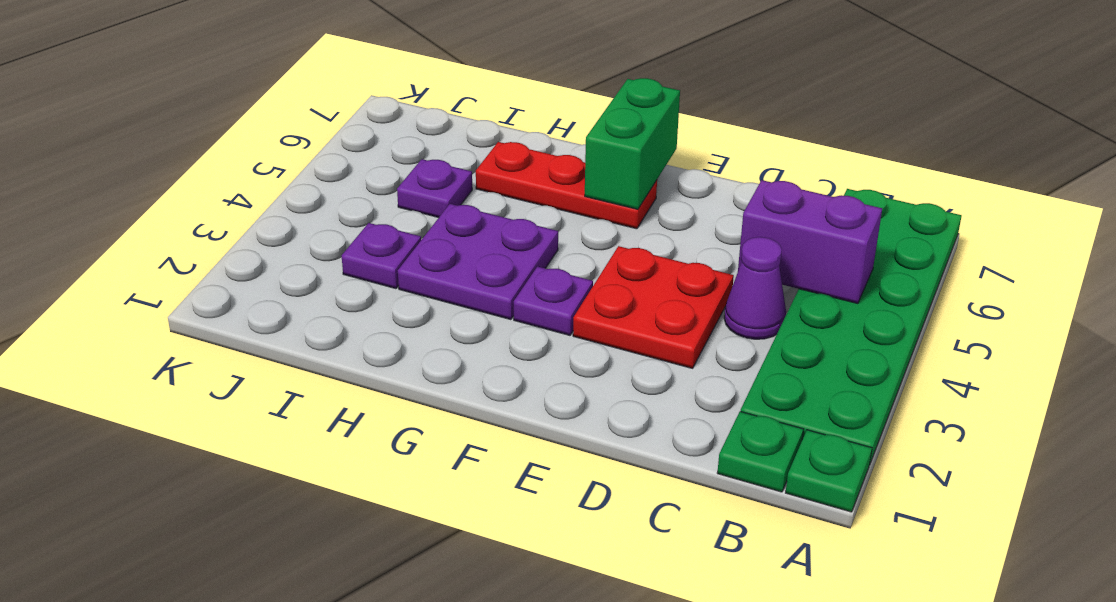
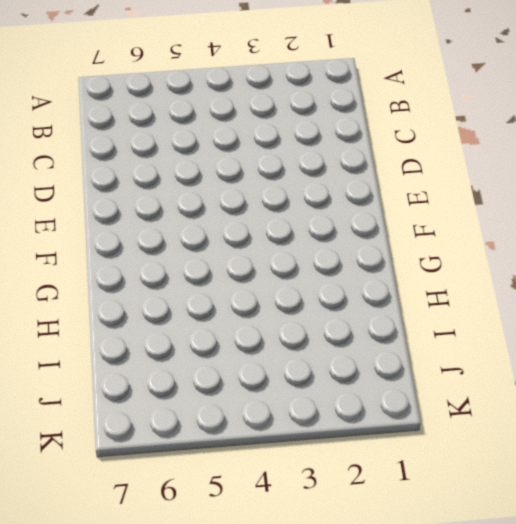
none -> green 1x1 plate [786,430,872,512]
none -> green 2x6 plate [741,189,962,465]
none -> green 1x1 plate [717,411,803,492]

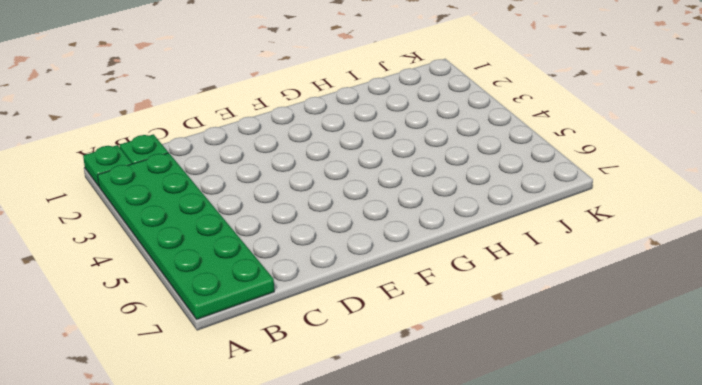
none -> purple 1x1 cone [724,237,786,339]
none -> red 2x2 plate [573,246,734,368]
none -> purple 1x1 plate [514,267,593,335]

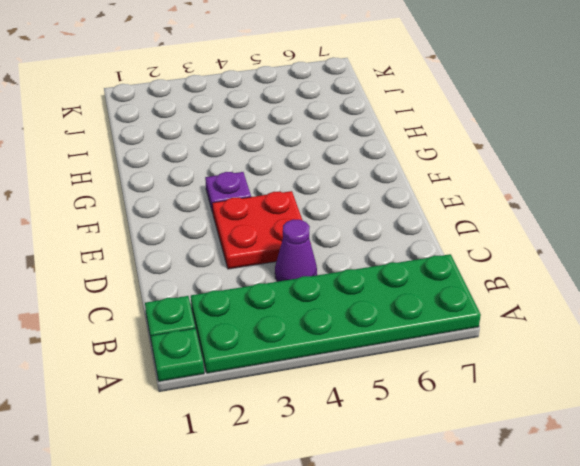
none -> red 1x3 plate [476,142,657,229]
none -> purple 2x2 plate [398,204,558,320]
none -> purple 1x1 plate [342,223,421,289]

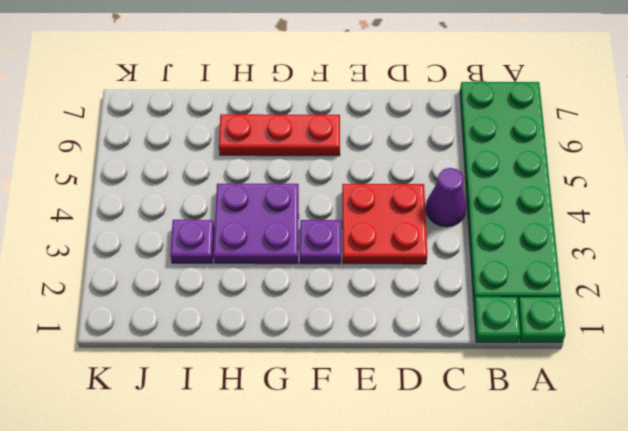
none -> purple 1x1 plate [397,159,472,218]
none -> purple 1x2 brick [738,180,882,304]
none -> green 1x2 brick [585,78,680,209]

